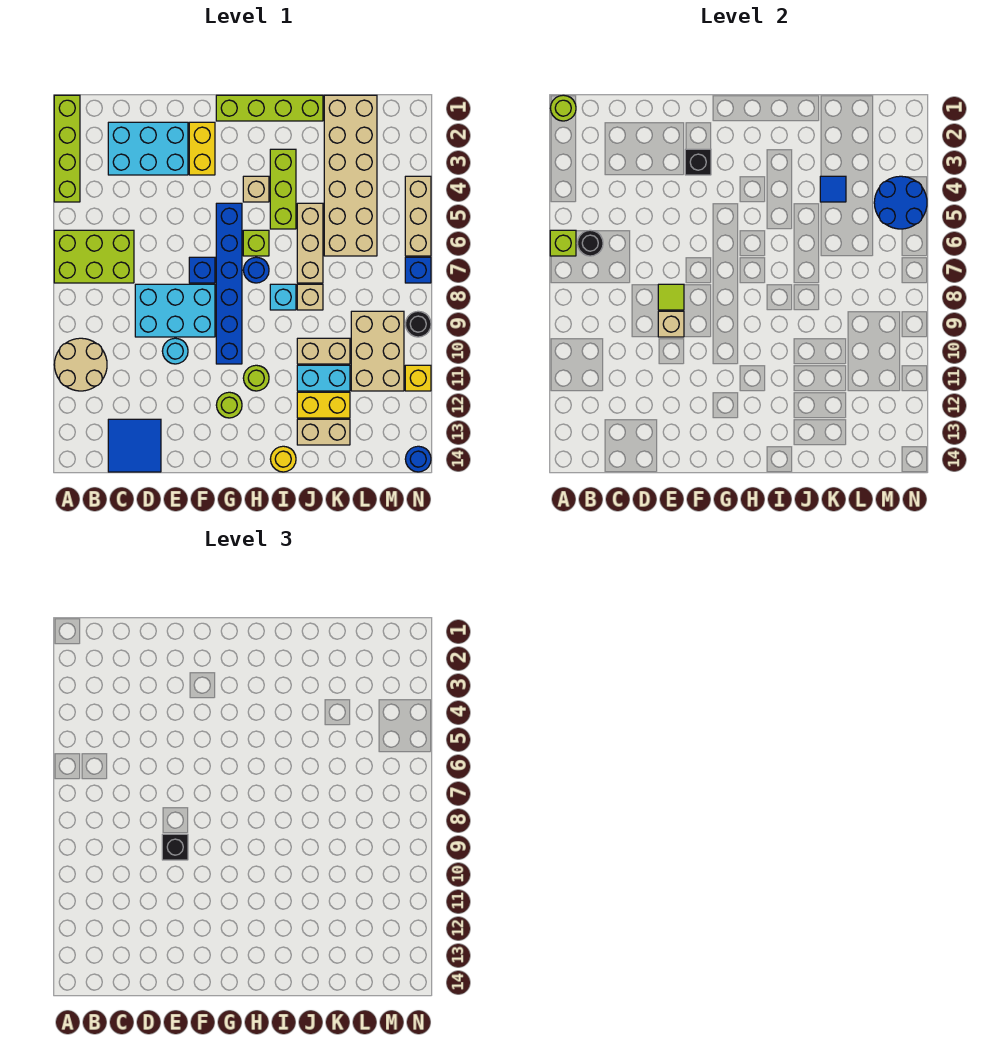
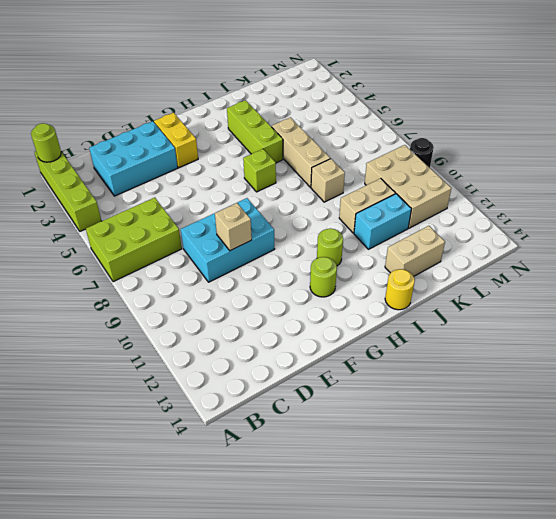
none -> tan 2x2 round brick [54,338,107,391]
none -> blue 2x2 tile [108,419,161,472]
none -> cyan 1x1 round brick [162,338,188,364]
none -> blue 1x1 brick [189,257,215,283]

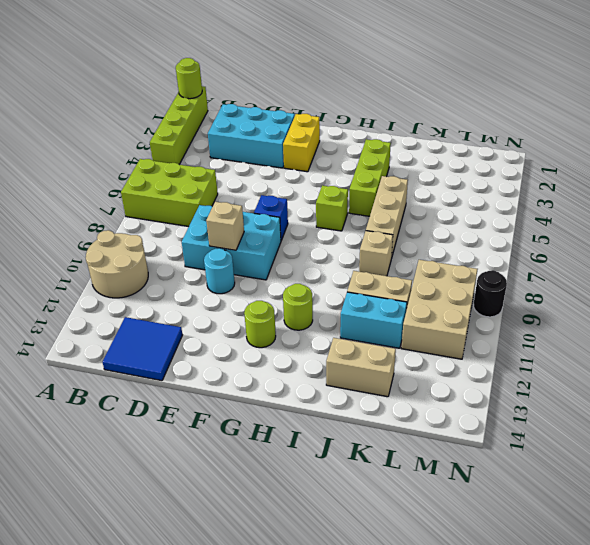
none -> lime 1x4 brick [216,95,323,121]
none -> blue 1x6 brick [216,203,242,364]
none -> tan 1x1 brick [243,176,269,202]
none -> blue 1x1 round brick [243,257,269,283]

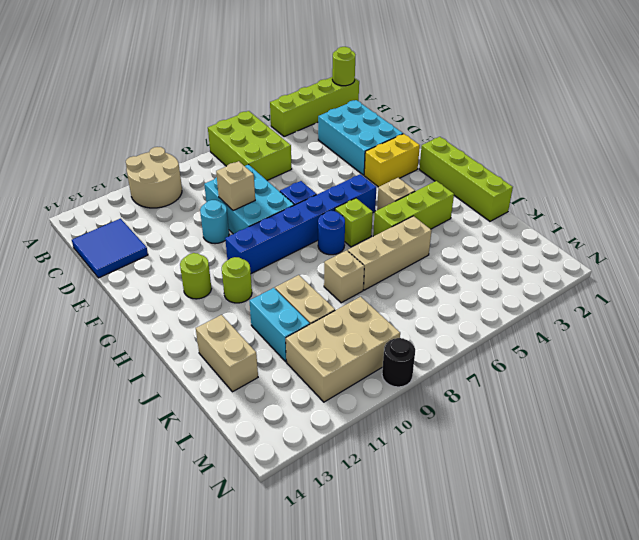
none -> cyan 1x1 brick [270,284,296,310]
none -> yellow 1x1 round brick [270,446,296,472]
none -> yellow 1x2 brick [297,392,350,418]
none -> tan 2x6 brick [324,95,377,256]

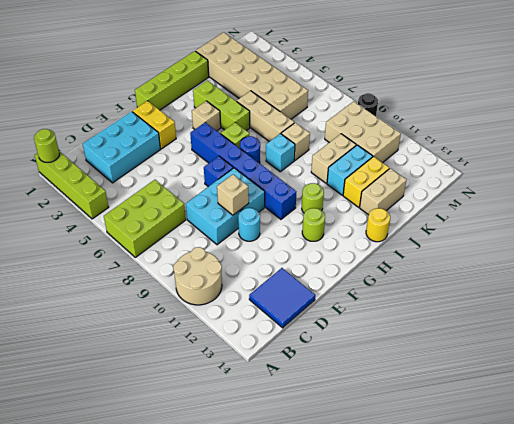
none -> tan 1x3 brick [405,176,431,256]
none -> blue 1x1 brick [405,257,431,283]
none -> yellow 1x1 brick [405,365,431,391]
none -> blue 1x1 round brick [405,446,431,472]

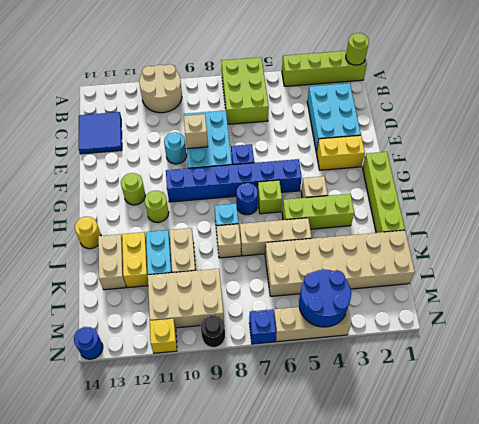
none -> lime 1x1 brick [550,230,576,256]
none -> black 1x1 round brick [577,230,603,256]
none -> lime 1x1 tile [658,284,684,310]
none -> black 1x1 brick [685,149,711,175]

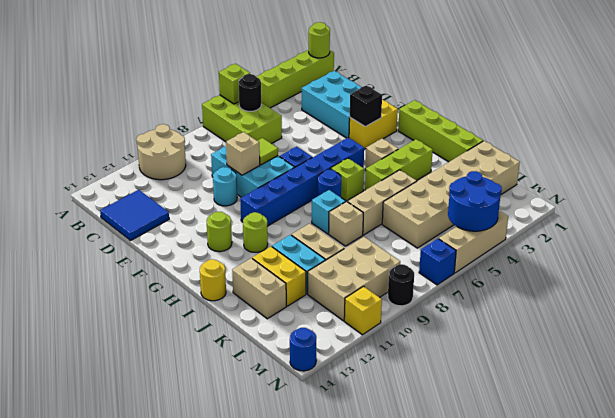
none -> blue 1x1 tile [820,176,846,202]
none -> black 1x1 brick [162,834,188,860]

